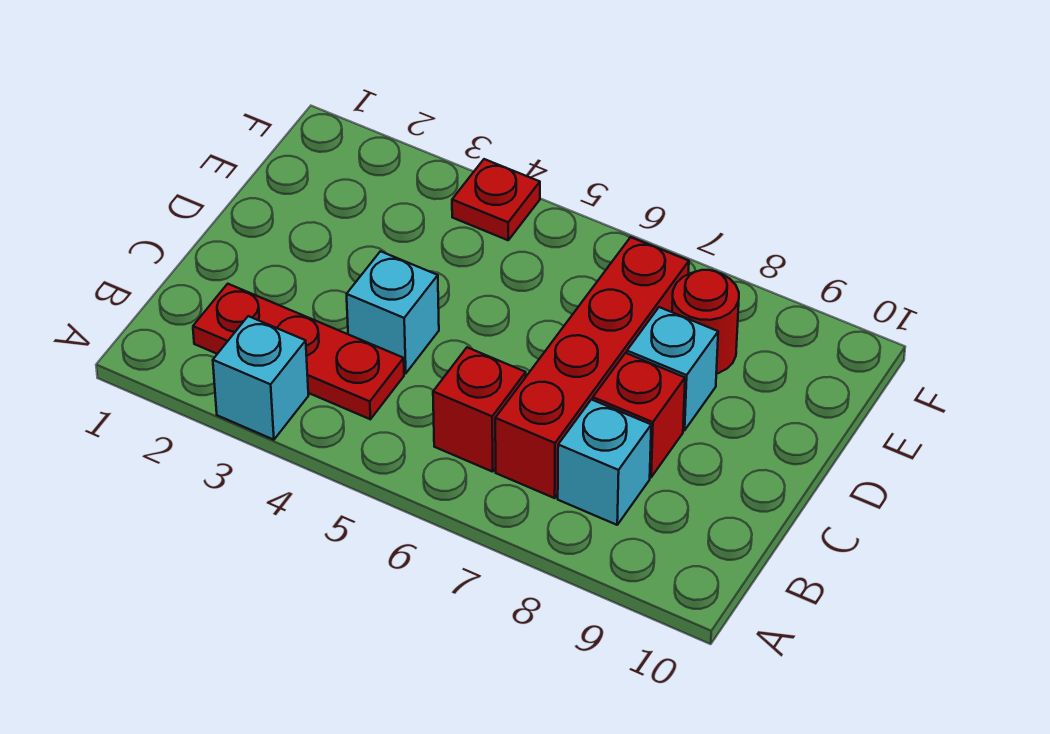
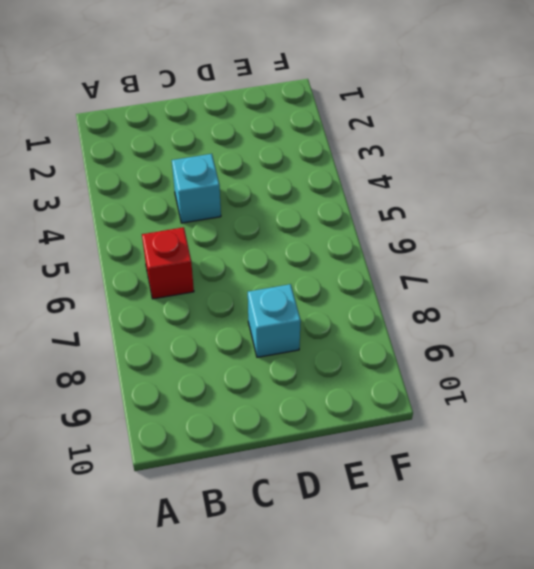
none -> cyan 1x1 brick [213,316,309,440]
none -> red 1x3 plate [193,284,404,419]

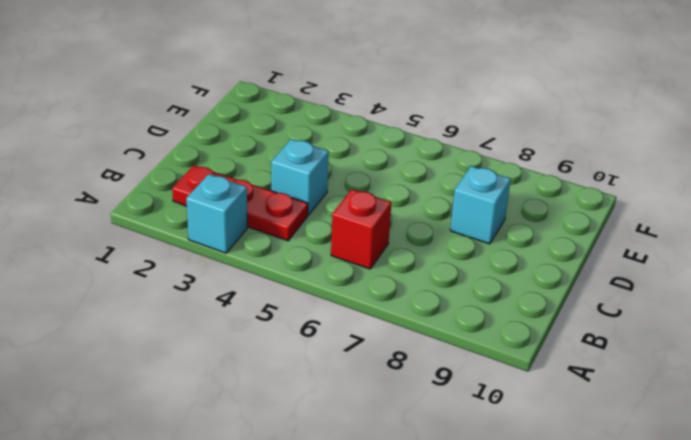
none -> red 1x4 brick [495,237,689,498]
none -> cyan 1x1 brick [558,399,651,525]

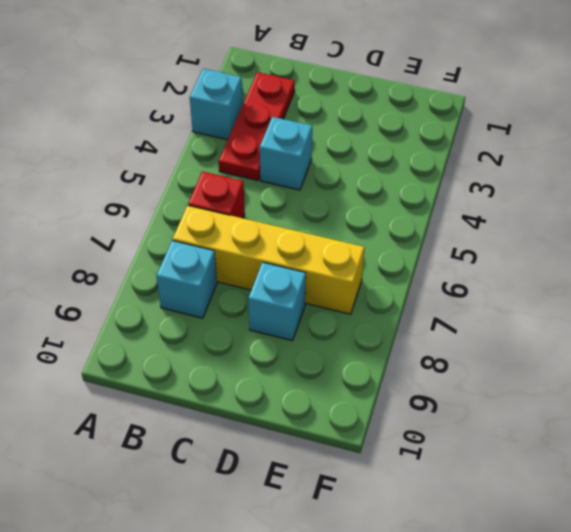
yellow 1x4 brick [173,205,365,314] -> red 1x4 brick [495,237,689,498]
none -> red 1x1 brick [593,353,685,477]
none -> red 1x1 round brick [672,270,739,374]

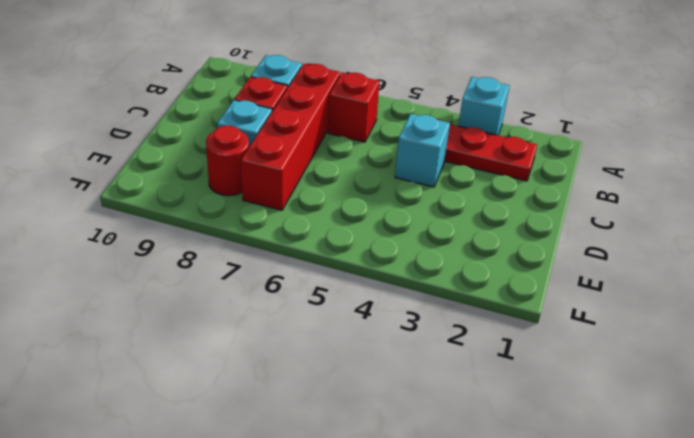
none -> red 1x1 plate [452,159,540,240]

